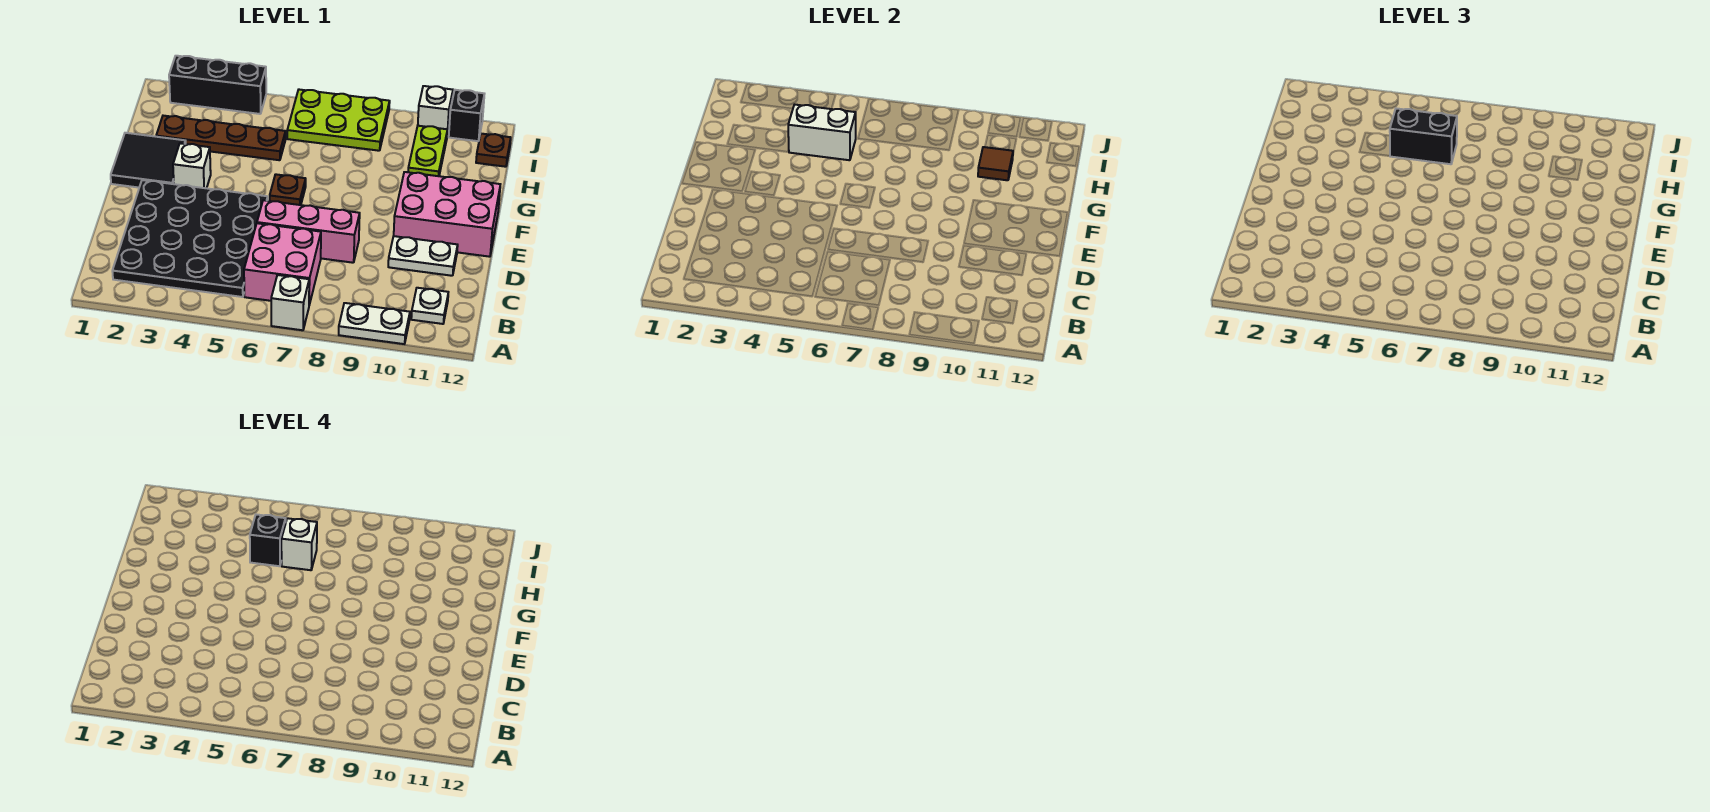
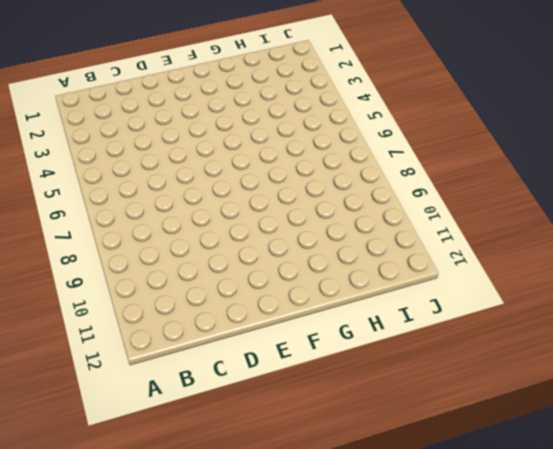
none -> white 1x1 brick [271,275,309,330]
none -> white 1x2 plate [339,303,410,344]
none -> black 4x4 plate [112,180,268,297]

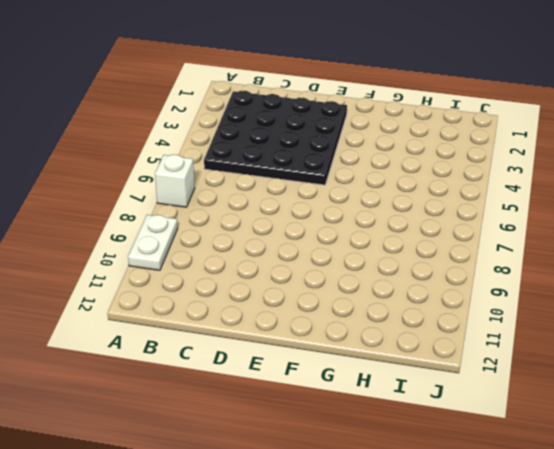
none -> pink 2x2 brick [244,223,321,305]
none -> white 1x1 plate [411,288,448,324]
none -> pink 1x3 brick [257,200,360,263]

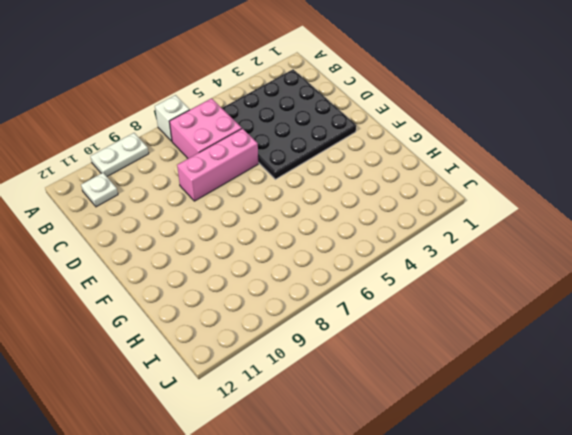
none -> white 1x2 plate [388,236,458,276]
none -> pink 2x3 brick [394,172,500,257]
none -> black 2x2 tile [111,133,186,187]

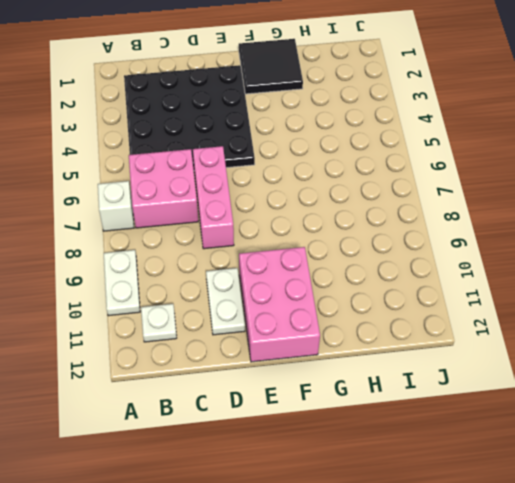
none -> white 1x1 brick [173,143,211,188]
none -> brown 1x1 plate [270,174,306,205]
none -> brown 1x4 plate [156,116,286,160]

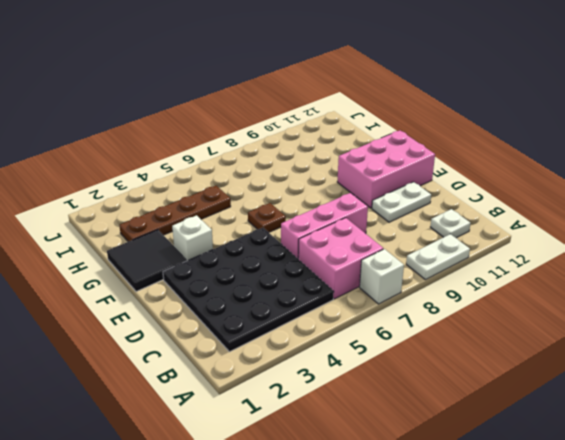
none -> lime 1x2 plate [408,126,448,176]
none -> lime 2x3 plate [287,90,390,151]
none -> brown 1x1 plate [476,134,511,167]

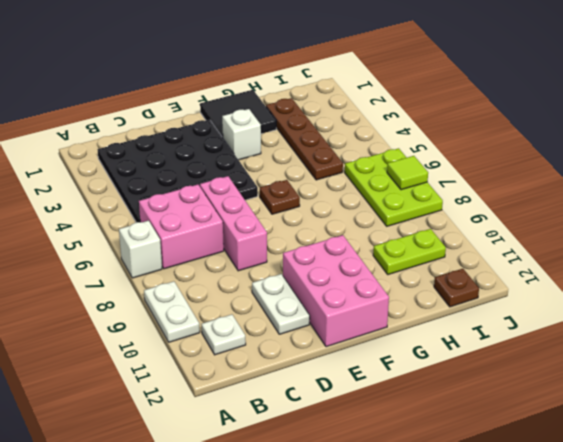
lime 1x1 tile [387,156,428,190] -> none
none -> black 1x3 brick [169,56,266,114]
none -> white 1x1 brick [418,86,453,136]
none -> black 1x1 brick [449,90,484,141]

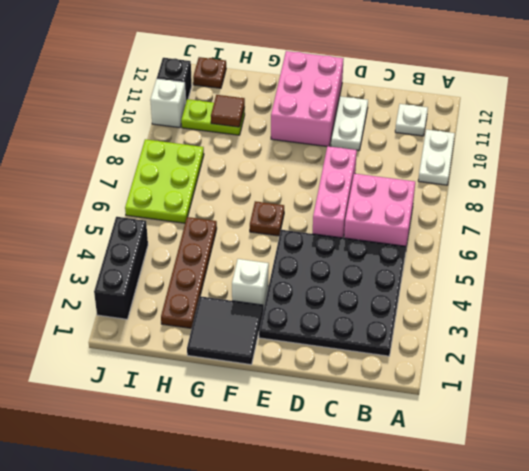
none -> white 1x1 brick [271,275,309,330]
none -> white 1x2 brick [788,105,856,160]
none -> black 1x2 brick [1390,108,1457,164]

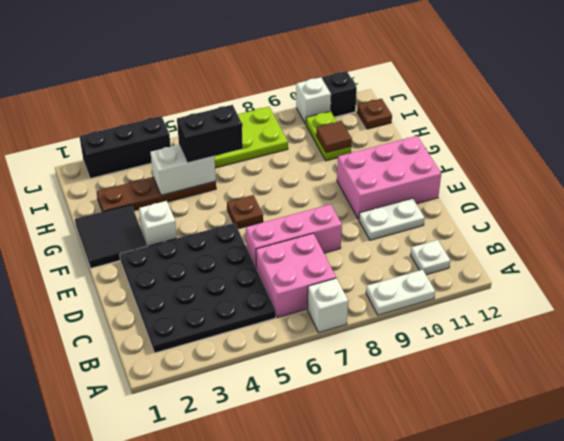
none -> black 1x1 brick [250,514,286,566]
none -> white 1x1 brick [281,518,317,570]

